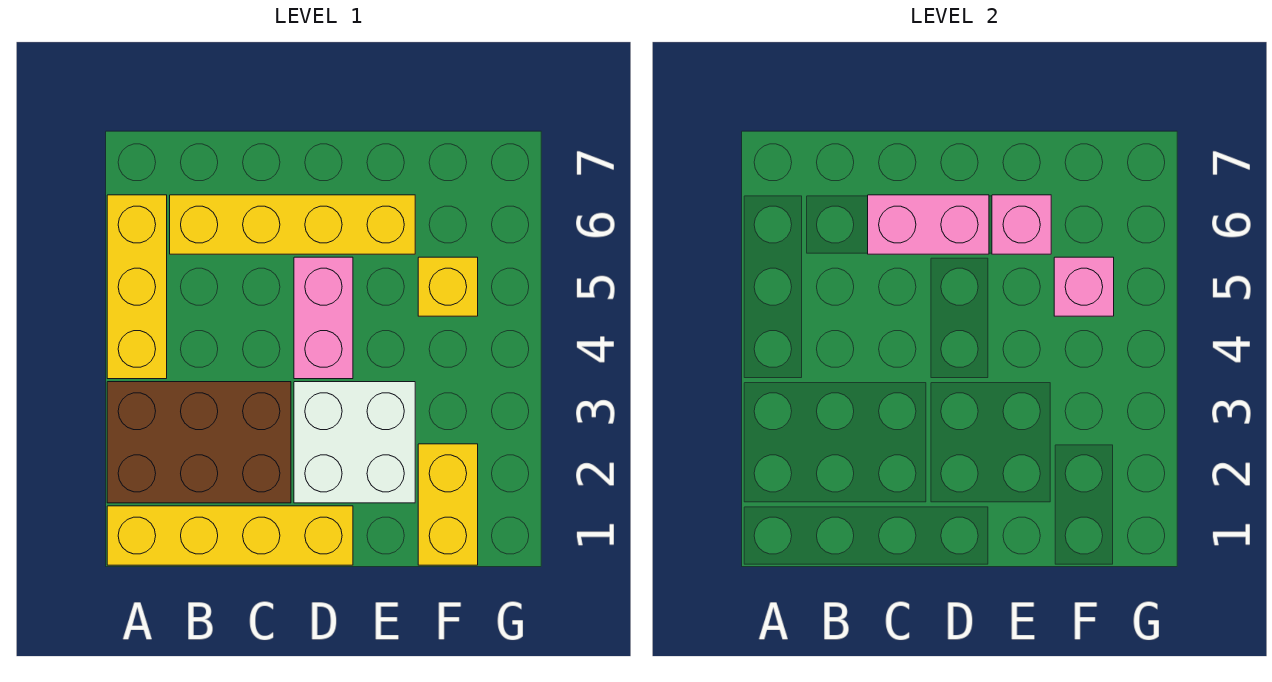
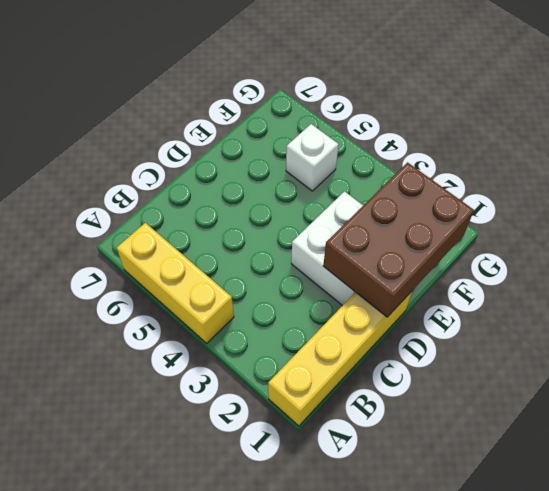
brown 2x3 brick [323,162,474,317] -> brown 2x3 brick moved to [107,382,291,503]
white 1x1 brick [286,124,339,191] -> yellow 1x1 brick [418,257,478,316]
none -> yellow 1x4 brick [170,195,415,254]
none -> pink 1x2 brick [294,257,353,379]

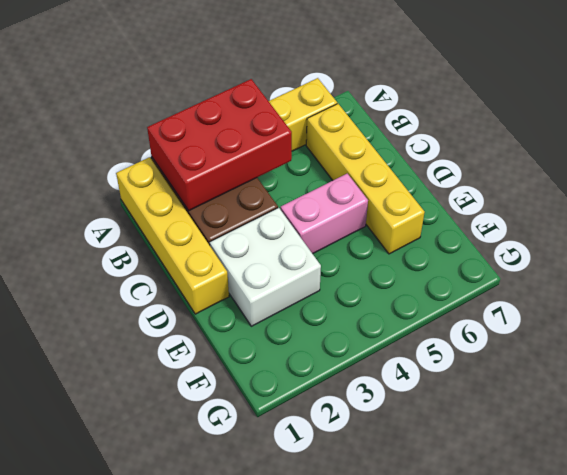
red 2x3 brick [147,79,292,211] -> none
none -> yellow 1x2 brick [418,444,478,565]
none -> yellow 1x1 brick [418,257,478,316]

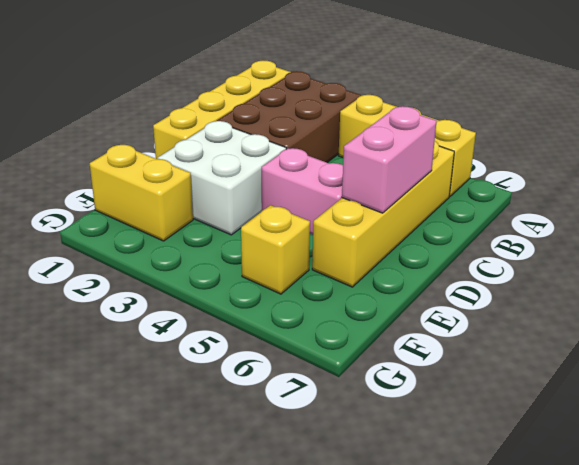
none -> pink 1x1 brick [992,195,1051,254]
none -> pink 1x1 brick [1054,257,1114,316]

